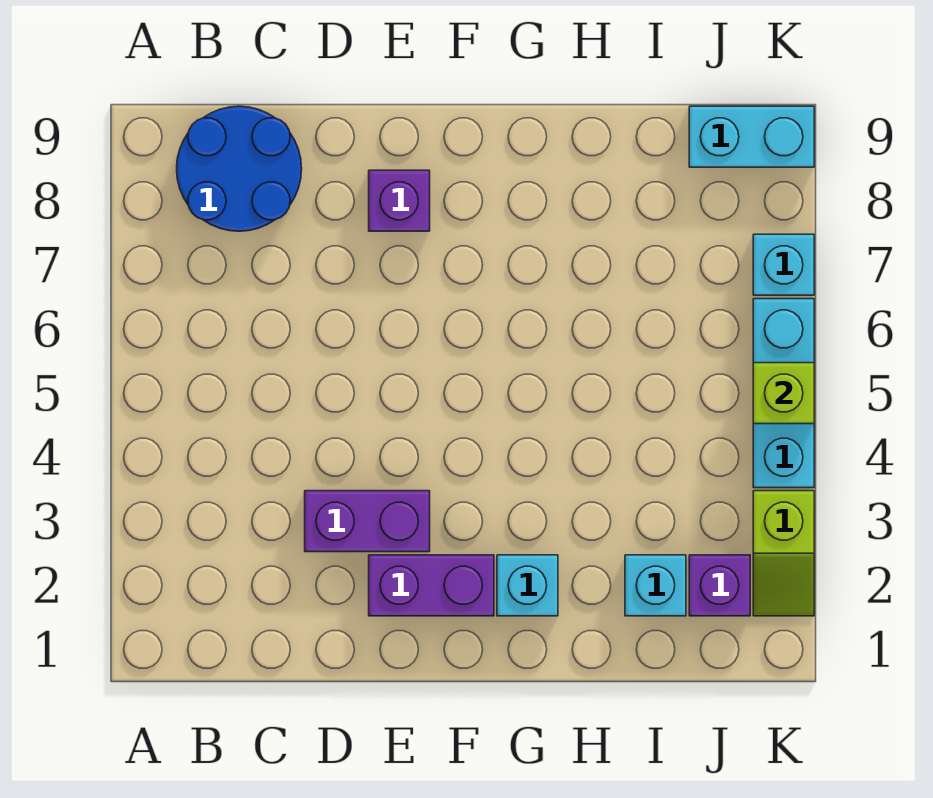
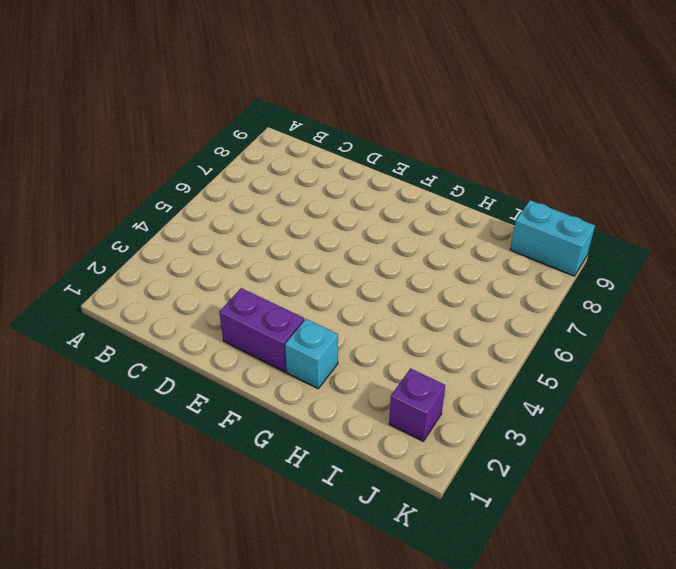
none -> blue 2x2 round brick [177,106,302,231]
none -> purple 1x2 brick [305,491,430,552]
none -> purple 1x1 brick [369,170,430,231]

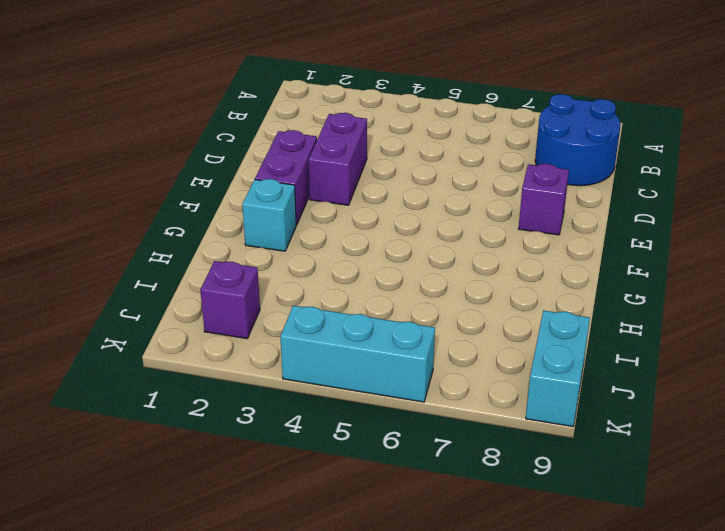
none -> cyan 1x1 brick [625,555,686,616]
none -> lime 1x2 slope [753,491,814,616]
none -> cyan 1x1 brick [753,234,814,295]

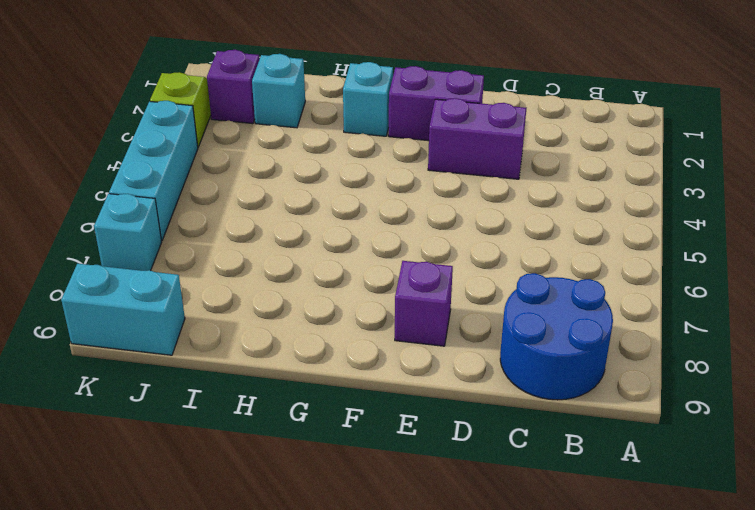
none -> lime 1x1 brick [753,363,814,424]

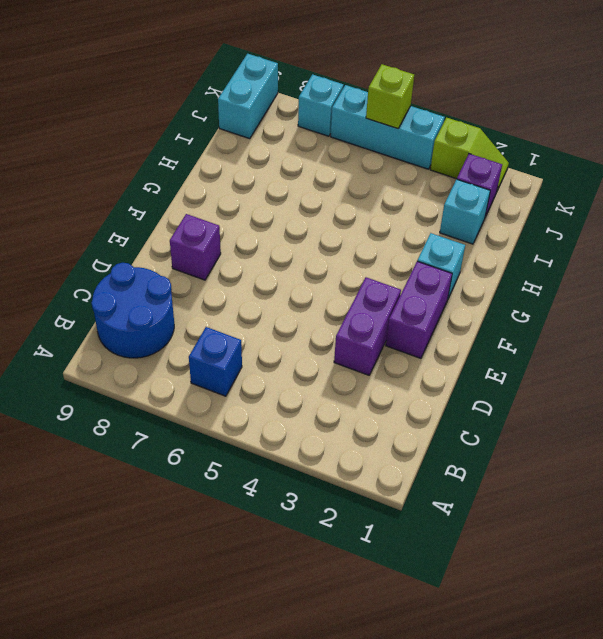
blue 1x1 brick [189,327,242,396] -> none

